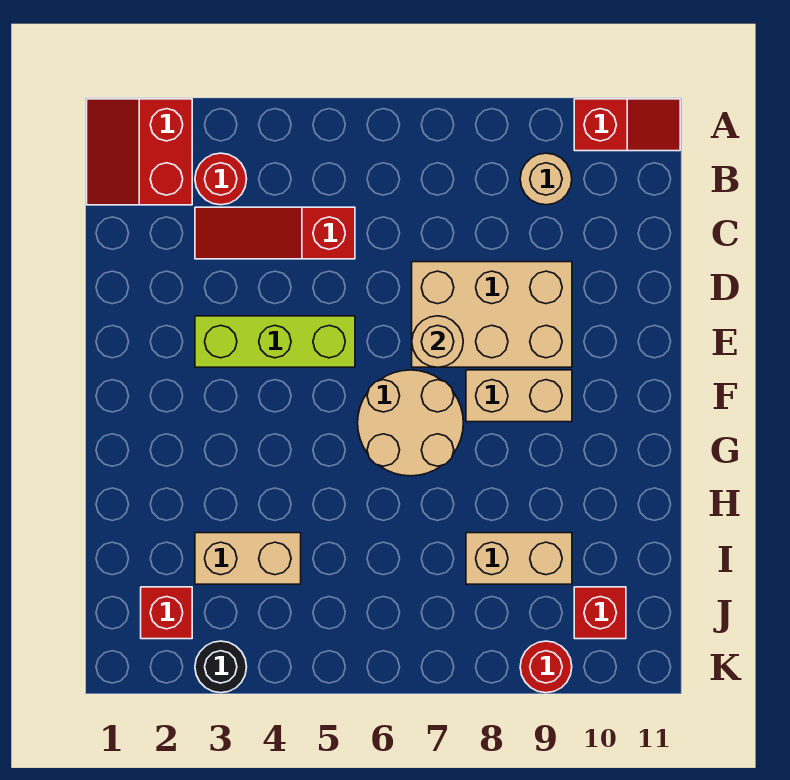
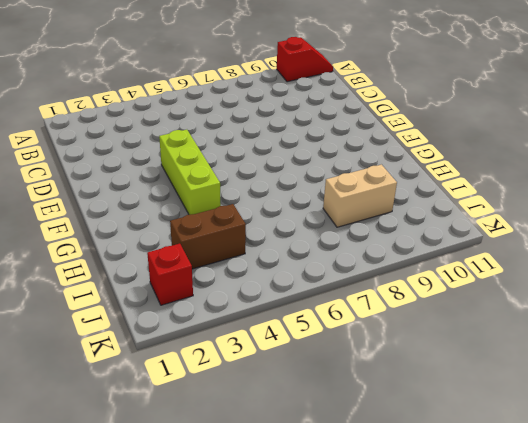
lime 1x3 brick [159,130,221,215] -> lime 1x3 brick turned to [195,316,355,367]
brown 1x2 brick [170,204,246,269] -> tan 1x2 brick [195,533,301,584]
none -> red 2x2 slope [87,99,192,205]
none -> red 1x1 round brick [195,153,247,205]
none -> tan 1x1 round brick [520,153,572,205]

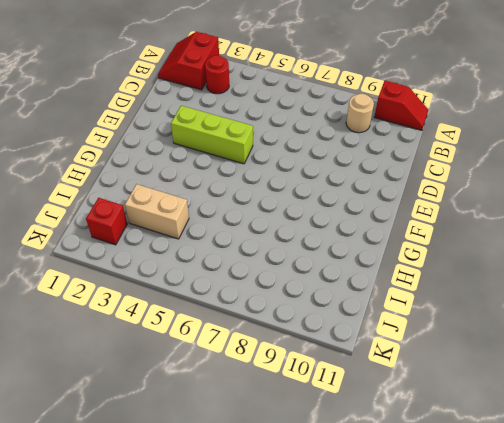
none -> red 1x3 slope [195,207,355,259]
none -> tan 2x3 brick [412,262,572,367]
none -> tan 2x2 round brick [358,370,463,476]

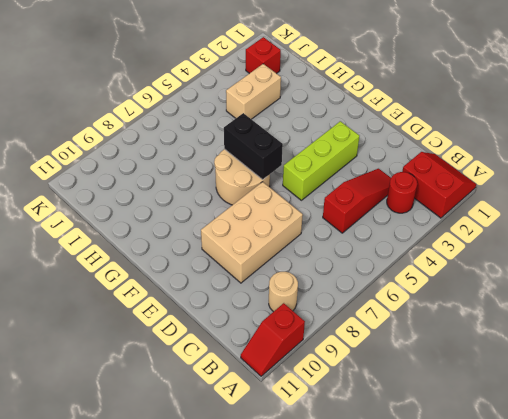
black 1x2 brick [224,113,283,180] -> none
none -> tan 1x2 brick [466,370,572,422]
none -> tan 1x2 brick [466,533,572,584]
none -> red 1x1 brick [574,587,626,639]

